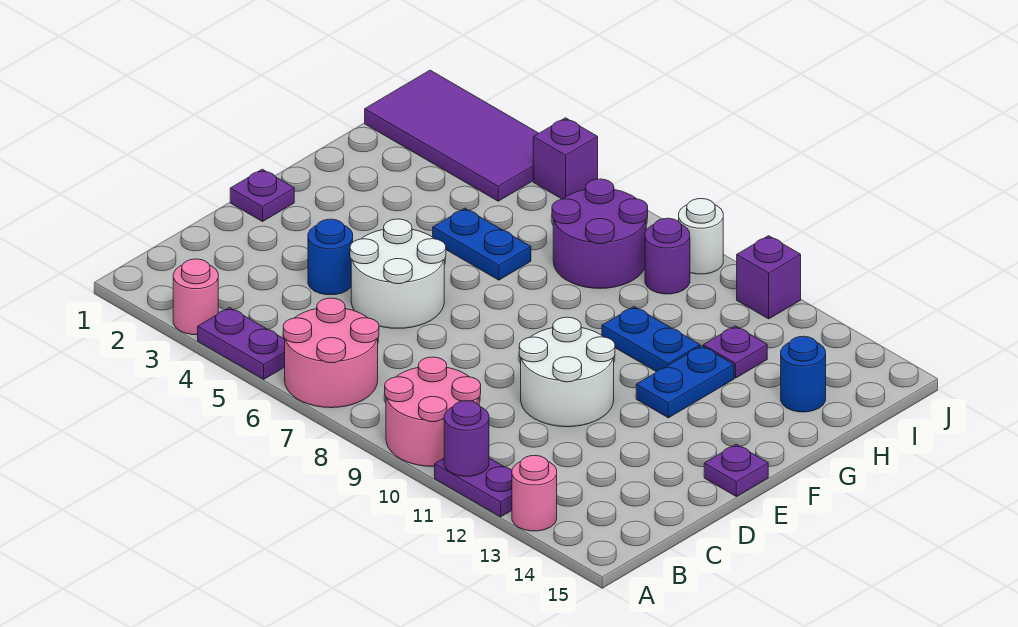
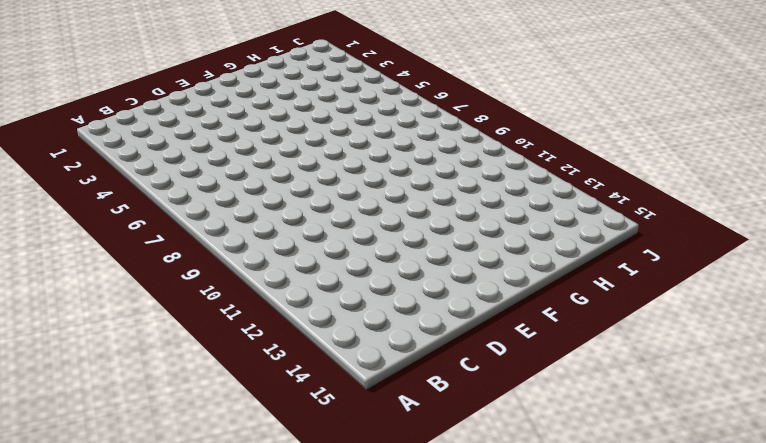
none -> pink 1x1 round brick [173,259,218,335]
none -> purple 1x2 plate [198,308,285,379]
none -> pink 2x2 round brick [283,298,379,408]

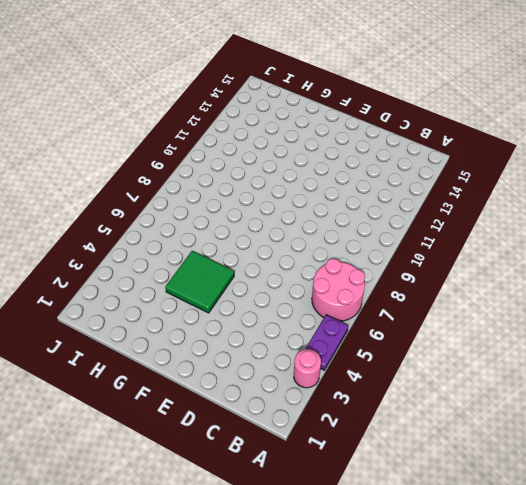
green 2x2 tile [165,251,234,313] -> blue 1x2 plate [433,208,531,280]
none -> pink 2x2 round brick [385,357,481,466]
none -> purple 1x2 plate [435,458,512,517]
none -> pink 1x1 round brick [512,456,557,531]

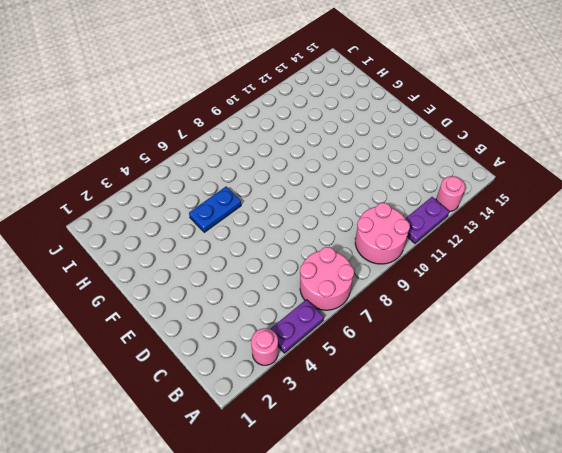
none -> blue 1x1 round brick [308,219,353,295]
none -> white 2x2 round brick [350,219,446,328]
none -> white 2x2 round brick [519,317,615,427]

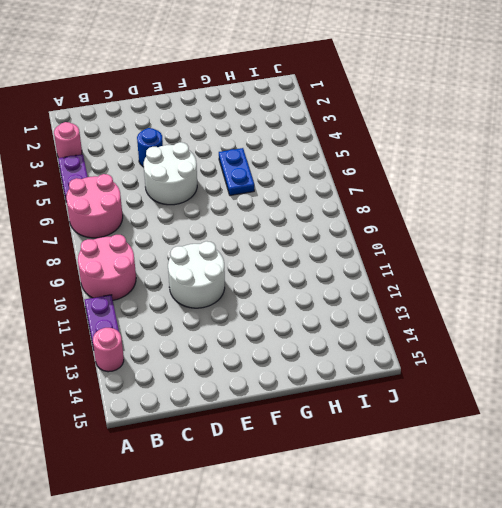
none -> purple 1x1 plate [230,169,294,222]
none -> purple 1x1 plate [704,444,768,496]
none -> blue 1x2 plate [636,346,734,418]

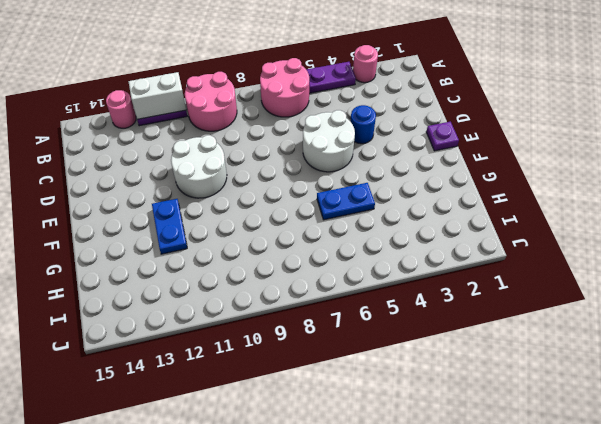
white 1x2 brick [128,72,186,119] -> purple 1x1 round brick [444,401,489,476]
none -> purple 1x1 plate [704,444,768,496]
none -> blue 1x2 plate [602,307,700,371]
none -> purple 2x2 round brick [552,179,648,288]

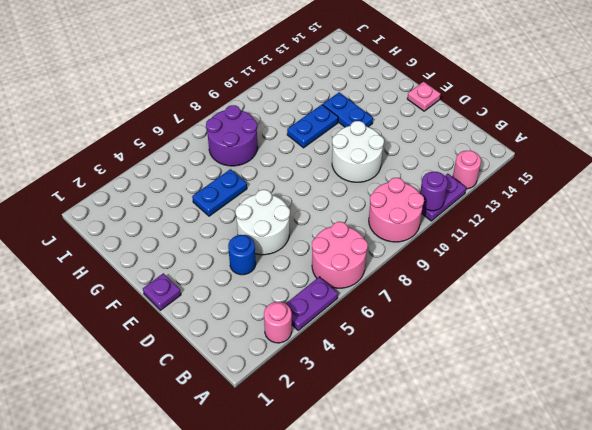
pink 1x1 plate [407,82,440,111] -> purple 1x1 plate [704,444,768,496]
none -> purple 1x1 plate [703,326,767,378]
none -> blue 1x1 round brick [781,336,826,412]
none -> purple 2x4 tile [365,70,539,201]

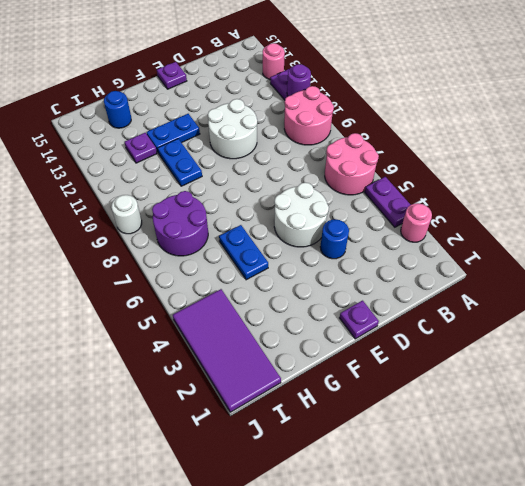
none -> purple 1x1 round brick [645,218,690,294]
none -> purple 1x1 brick [533,118,598,199]
none -> purple 1x1 brick [737,236,801,319]

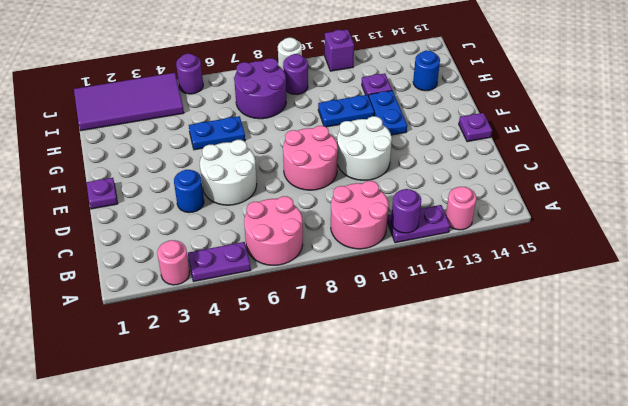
pink 2x2 round brick [283,126,338,190] -> none
purple 1x1 round brick [176,54,203,94] -> purple 1x1 brick [533,118,598,199]

